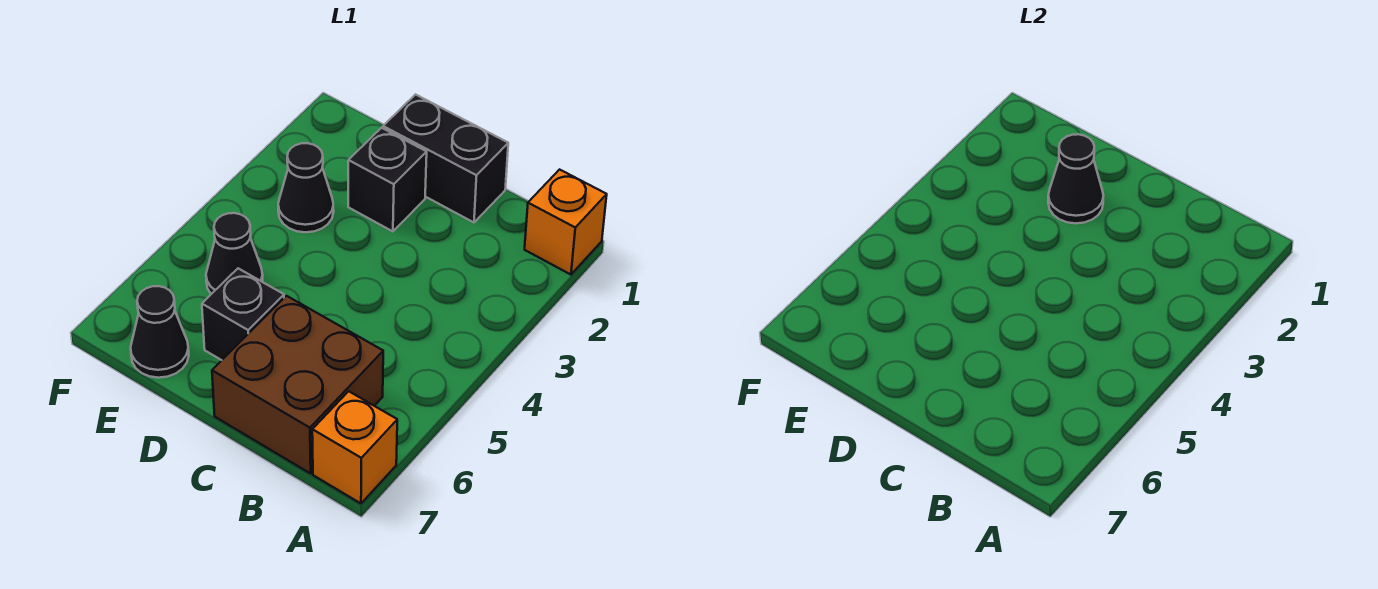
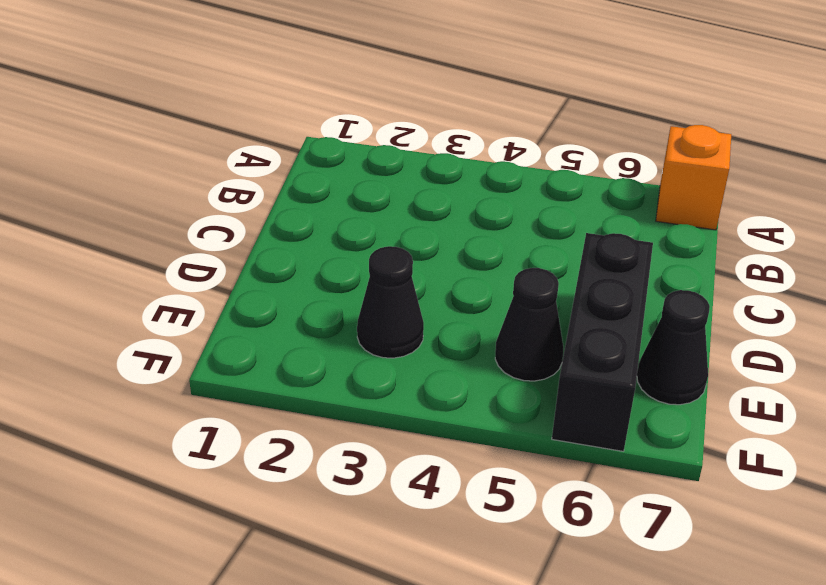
black 1x3 brick [552,233,653,451] -> black 1x1 brick [202,268,284,360]
none -> orange 1x1 brick [525,170,607,275]
none -> brown 2x2 brick [212,296,383,473]

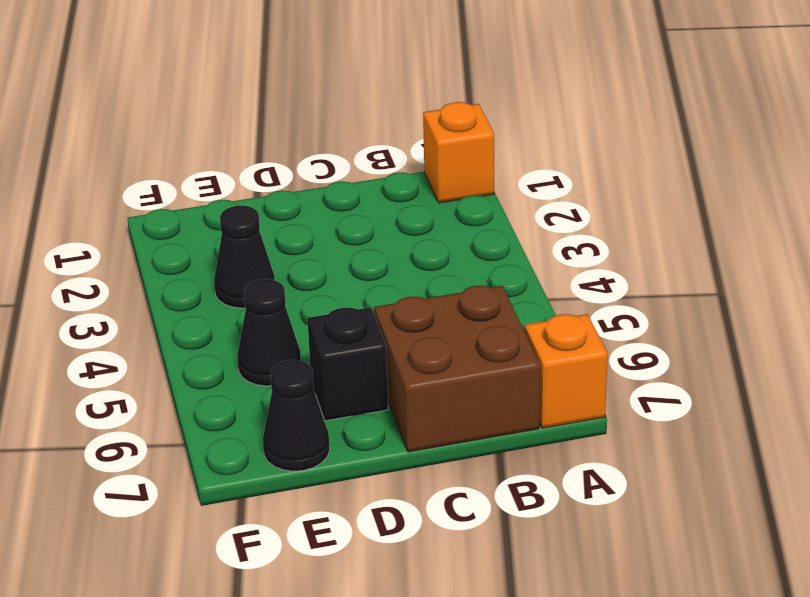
none -> black 1x2 brick [383,95,508,222]
none -> black 1x1 brick [348,128,427,231]

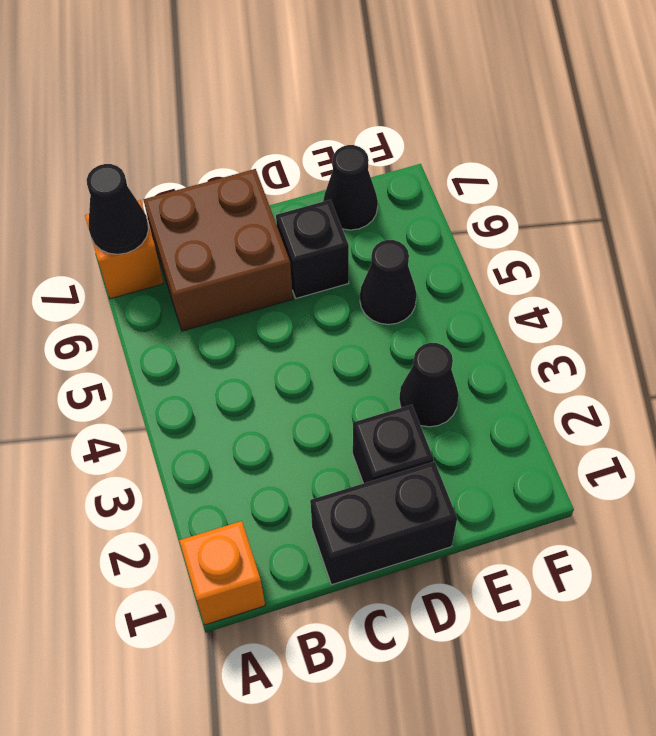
black 1x1 cone [87,164,148,254] -> black 1x1 cone moved to [1048,134,1104,223]

